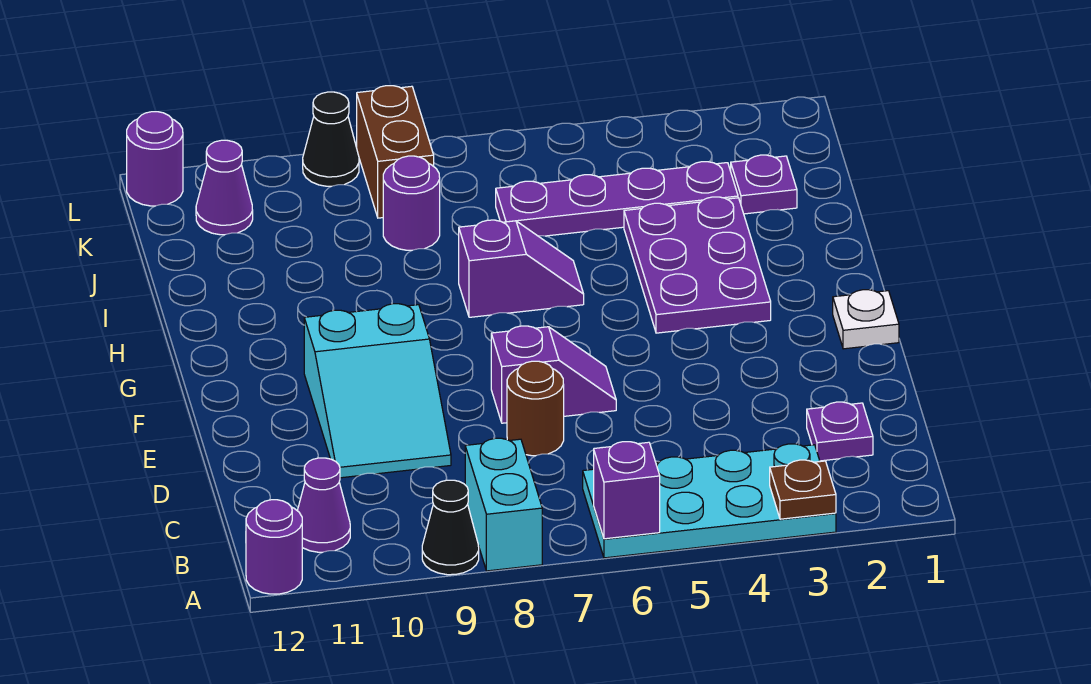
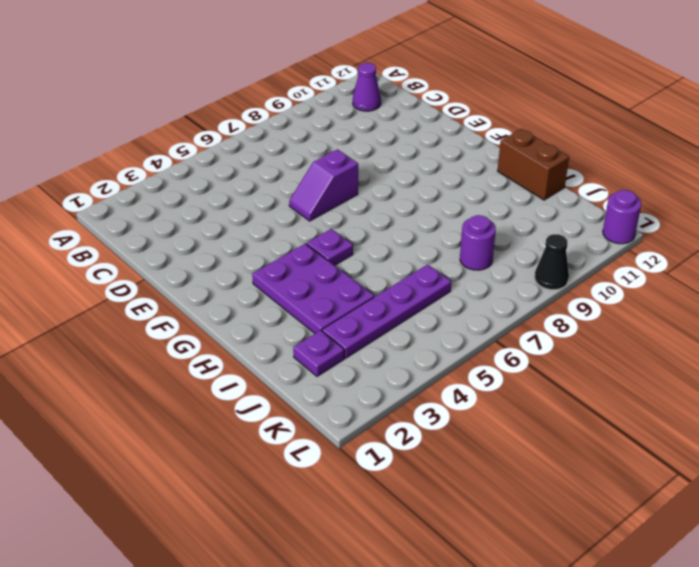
purple 1x1 plate [307,229,353,265] -> purple 1x1 plate moved to [807,402,873,461]
brown 1x2 brick [498,129,569,200] -> brown 1x2 brick moved to [357,86,434,218]
none -> cyan 2x4 plate [583,444,836,558]
none -> cyan 1x2 brick [465,438,542,571]
none -> black 1x1 cone [422,480,479,575]

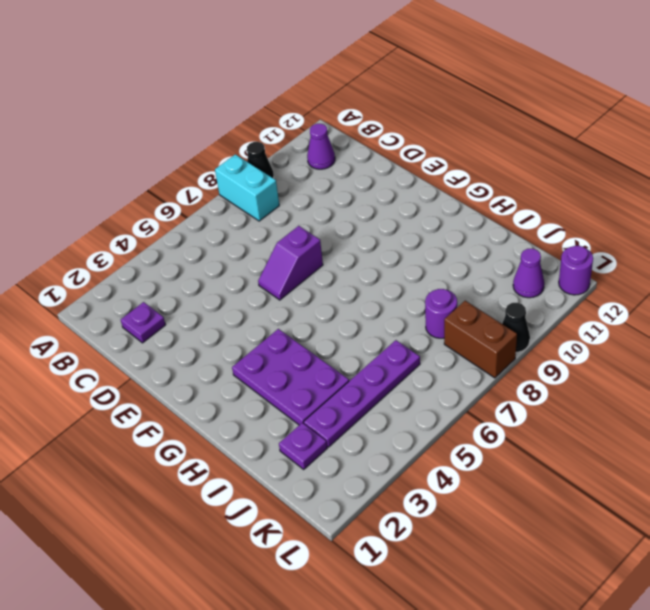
none -> cyan 2x4 plate [583,444,836,558]
none -> purple 1x1 round brick [246,500,302,594]
none -> brown 1x1 round brick [507,361,564,456]

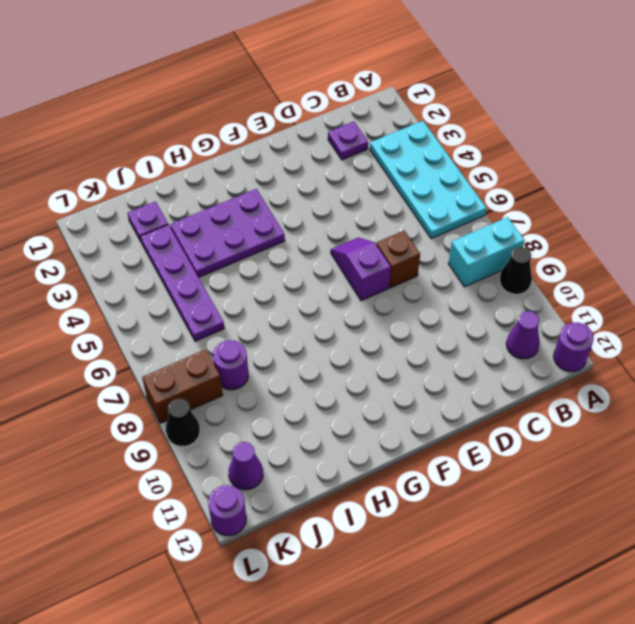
brown 1x1 brick [376,231,420,288] -> brown 1x1 round brick [507,361,564,456]
none -> cyan 2x3 slope [304,304,451,478]
none -> white 1x1 plate [833,290,899,349]
none -> purple 1x2 slope [459,220,584,317]

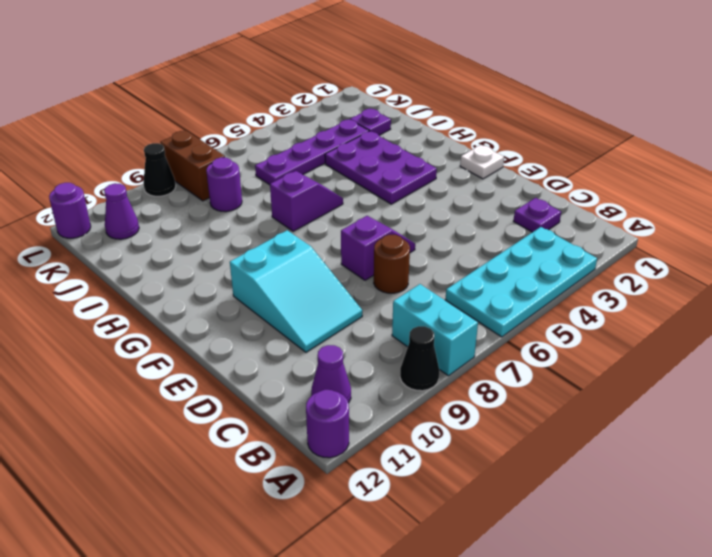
none -> brown 1x1 plate [770,460,836,519]
none -> purple 1x1 brick [594,442,660,539]

